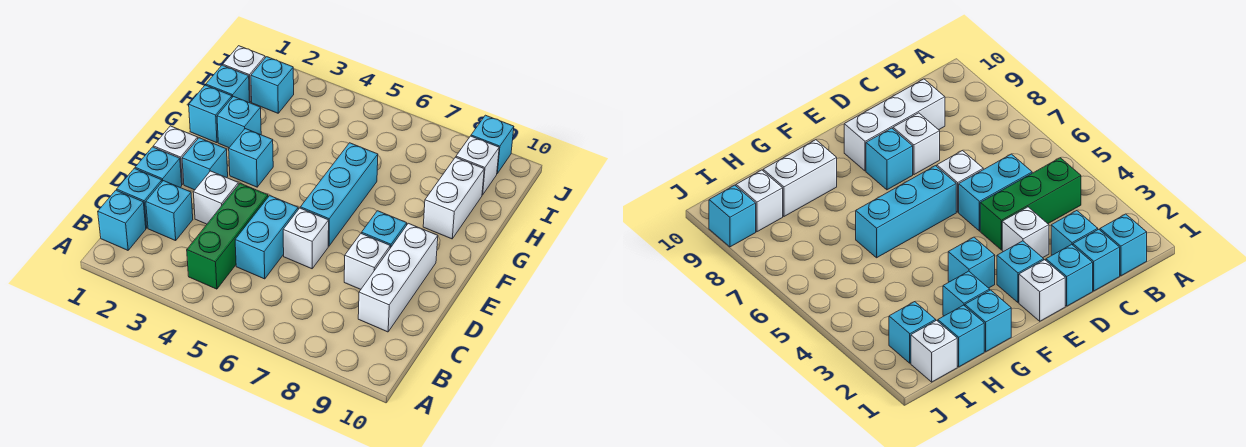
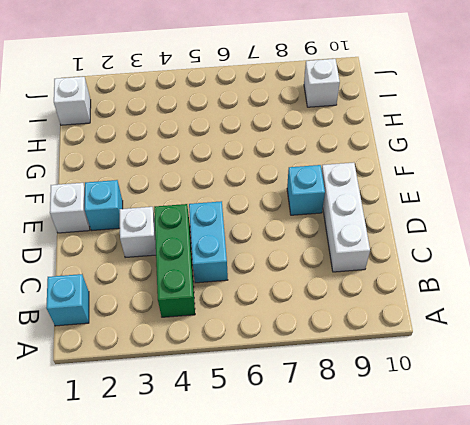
none -> cyan 1x1 brick [117,168,162,228]
none -> cyan 1x1 brick [146,181,193,241]
none -> cyan 1x1 brick [135,147,182,187]

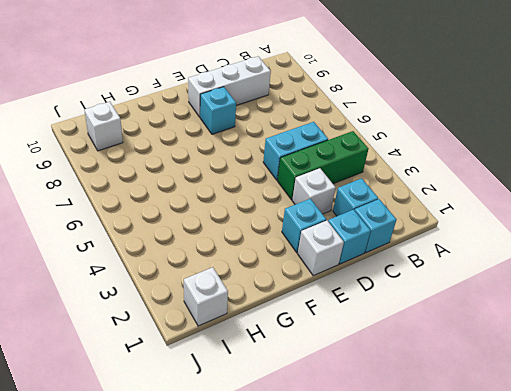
none -> cyan 1x1 brick [98,190,146,250]
none -> white 1x1 brick [283,208,329,269]
none -> white 1x1 brick [344,233,390,289]

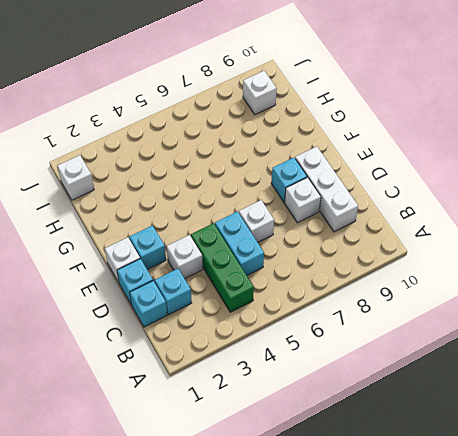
none -> cyan 1x1 brick [98,190,146,250]
none -> cyan 1x3 brick [300,143,378,246]
none -> cyan 1x1 brick [229,129,273,187]

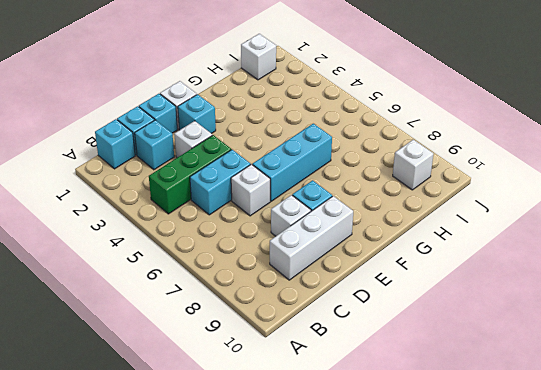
none -> cyan 1x1 brick [229,129,273,187]
none -> cyan 1x1 brick [189,85,232,143]
none -> cyan 1x1 brick [217,97,261,148]

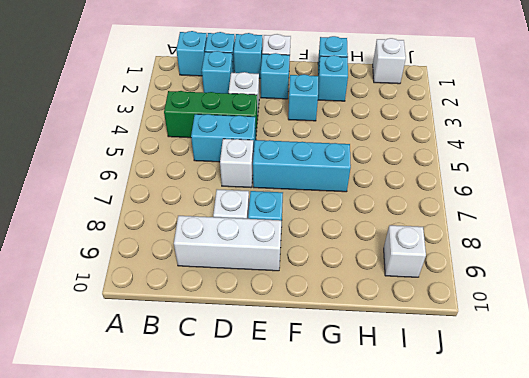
none -> white 1x2 brick [423,157,484,239]
none -> cyan 1x1 brick [206,65,250,103]
none -> cyan 1x1 brick [251,57,294,113]

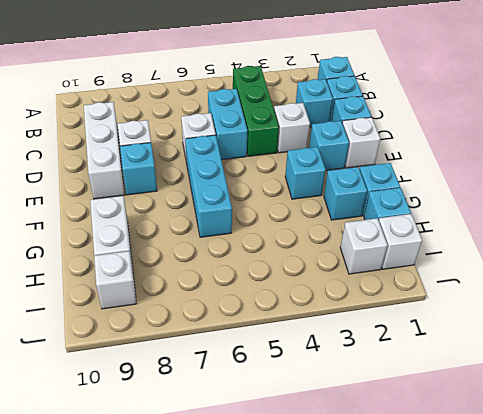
white 1x1 brick [340,218,388,274] -> cyan 1x1 brick [251,57,294,113]
none -> cyan 1x1 brick [471,115,514,173]

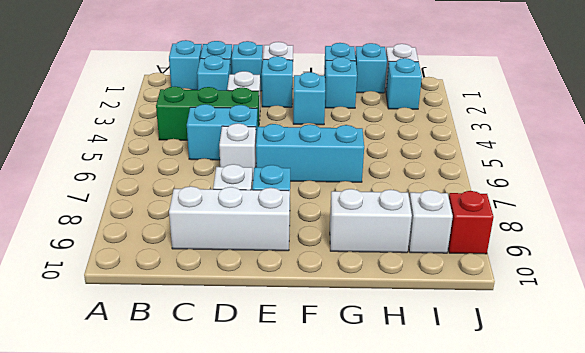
red 1x1 brick [448,191,494,254] -> cyan 1x1 brick [471,115,514,173]

